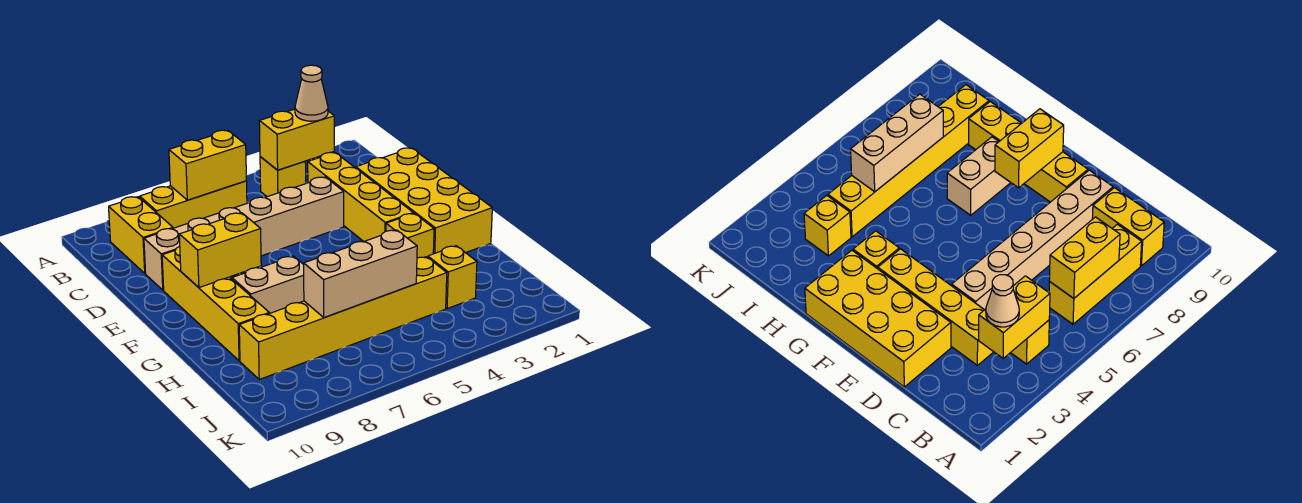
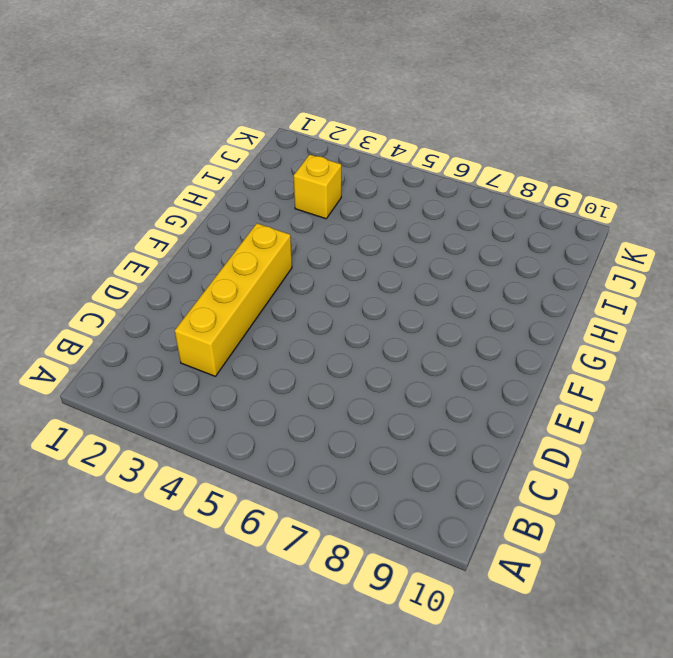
none -> yellow 1x1 brick [260,157,306,197]
none -> yellow 1x3 brick [140,181,247,228]
none -> yellow 1x2 brick [109,197,173,273]

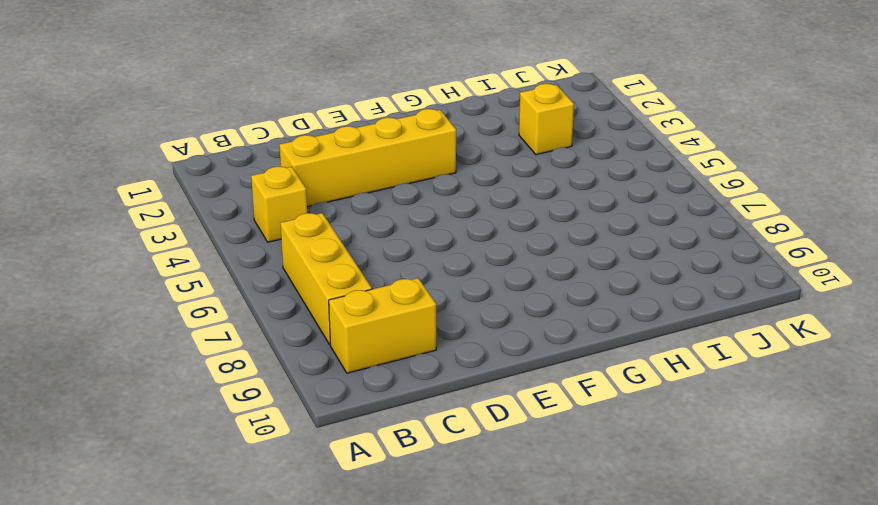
none -> yellow 2x4 brick [356,148,492,254]
none -> tan 1x6 brick [144,177,344,290]
none -> yellow 1x4 brick [162,246,269,361]

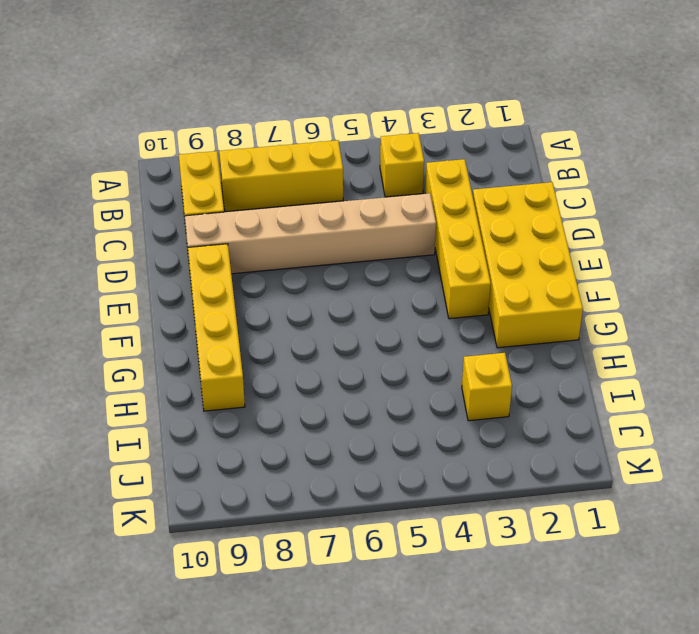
none -> yellow 1x1 brick [386,213,434,258]
none -> tan 1x2 brick [232,256,304,313]
none -> yellow 1x6 brick [239,257,447,379]

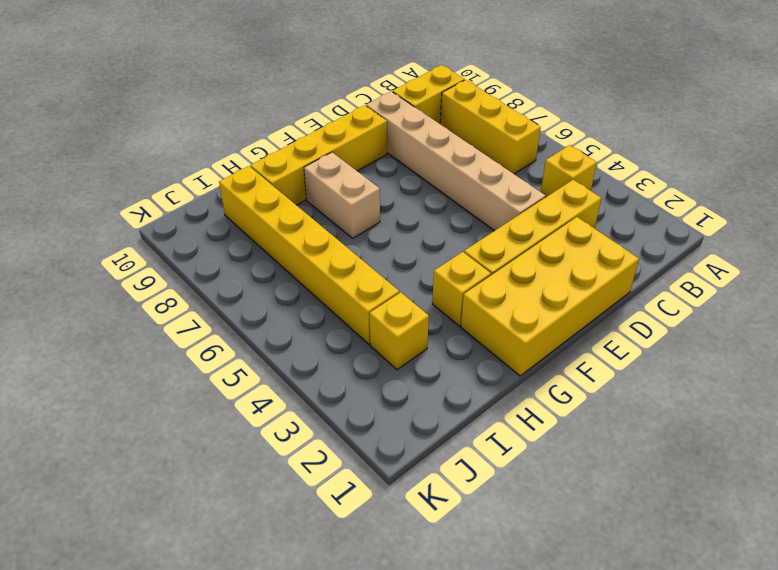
none -> yellow 1x2 brick [259,109,334,170]
none -> yellow 1x2 brick [169,130,246,200]
none -> yellow 1x2 brick [179,213,261,288]

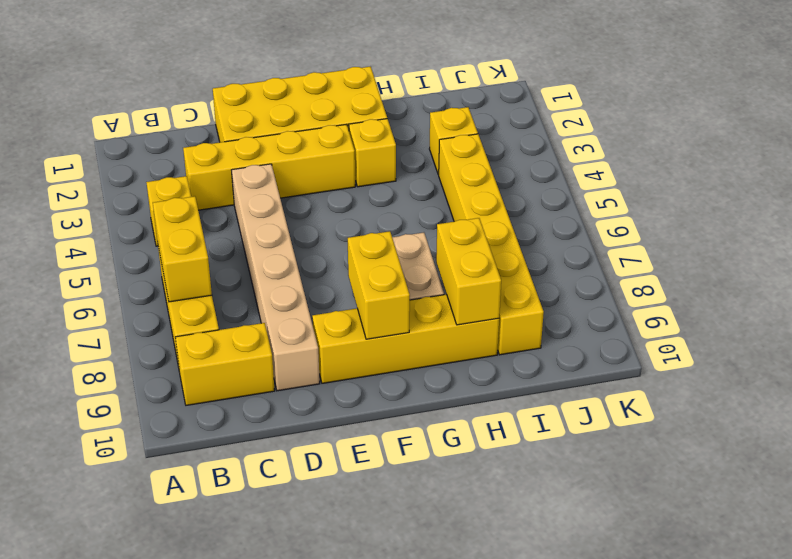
yellow 1x2 brick [436,218,501,325] -> yellow 1x2 brick moved to [259,109,334,170]
none -> tan 1x3 brick [304,230,417,318]
none -> tan 1x1 cone [295,65,328,121]

